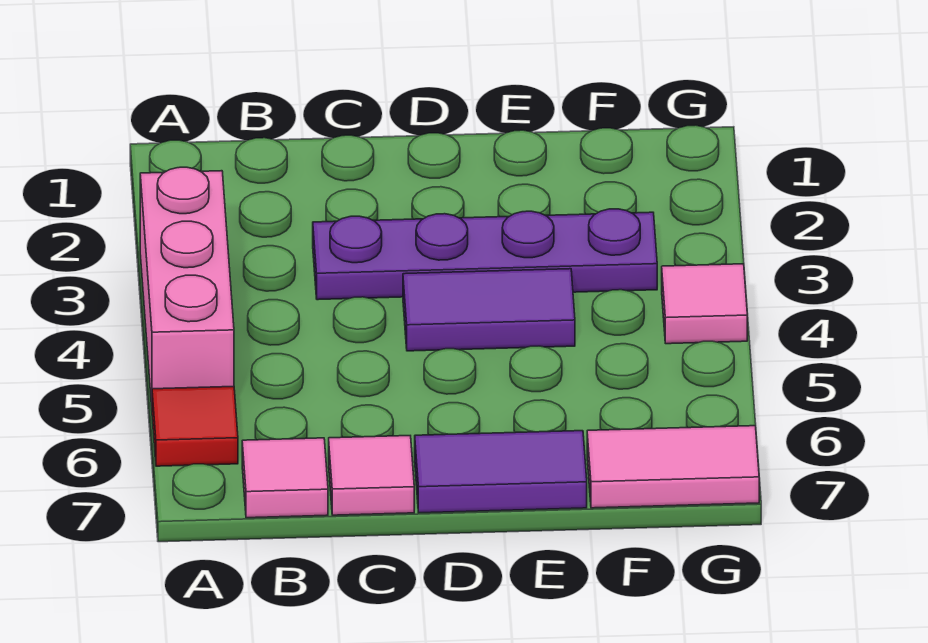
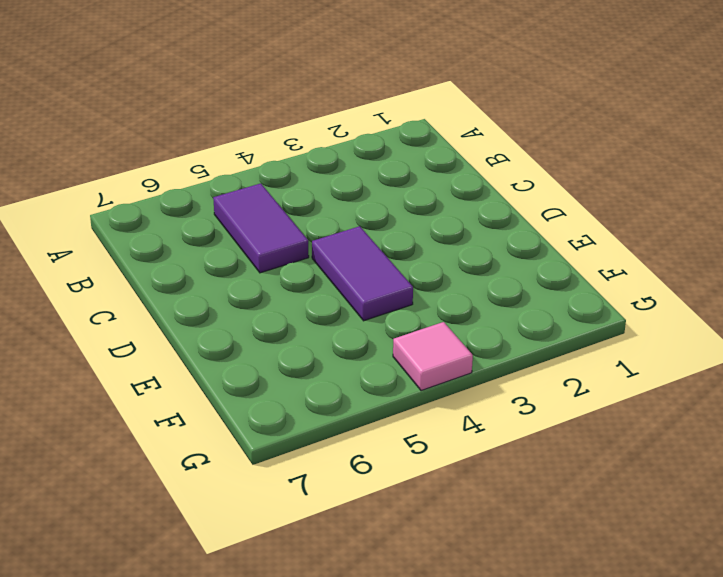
purple 1x2 tile [213,183,309,273] -> purple 1x2 tile moved to [415,431,587,513]
none -> pink 1x3 brick [140,167,234,406]
none -> red 1x1 tile [152,386,238,466]

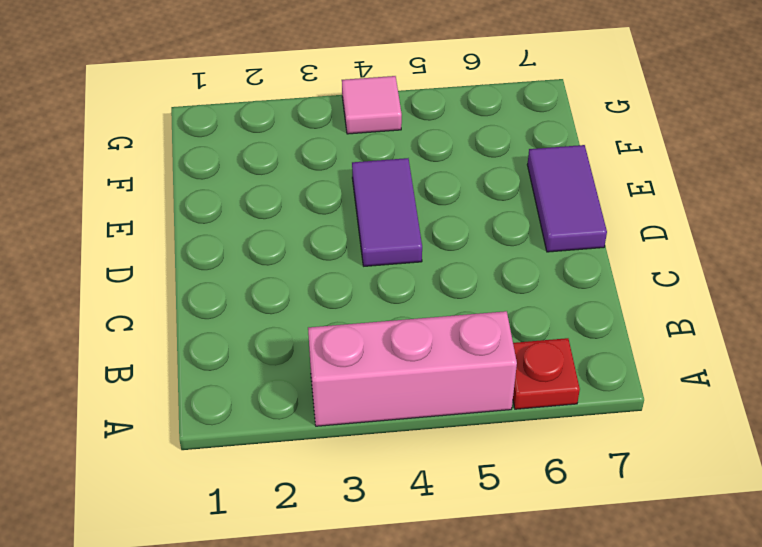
red 1x1 plate [513,338,580,409] -> red 1x1 tile [152,386,238,466]
none -> pink 1x1 tile [242,438,328,518]
none -> purple 1x4 plate [313,209,657,300]

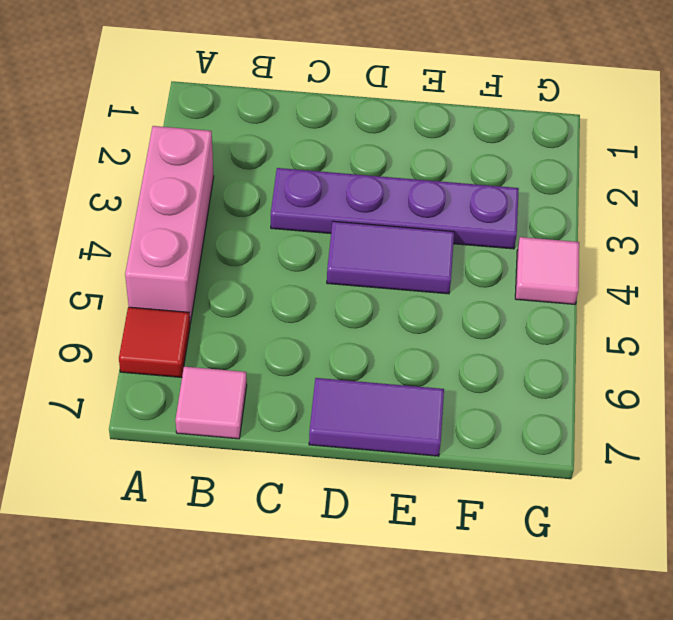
none -> pink 1x1 tile [329,436,414,515]
none -> pink 1x2 tile [587,426,759,508]

